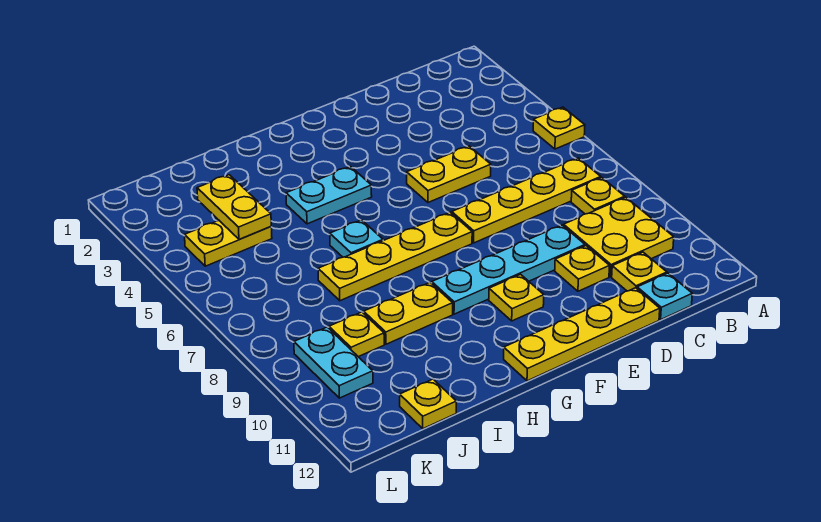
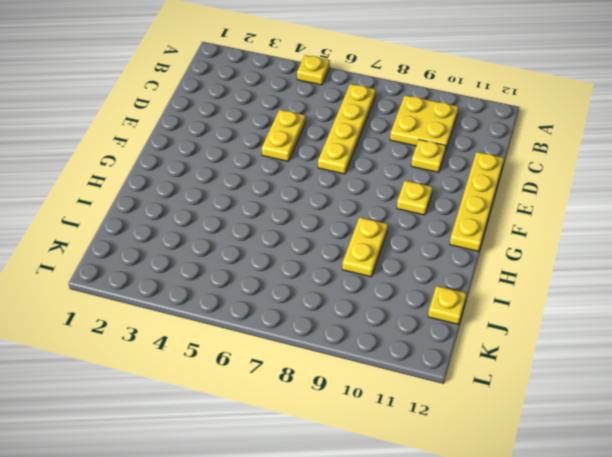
none -> yellow 1x1 plate [571,178,625,214]
none -> yellow 1x1 plate [612,252,667,291]
none -> cyan 1x1 plate [637,273,692,319]

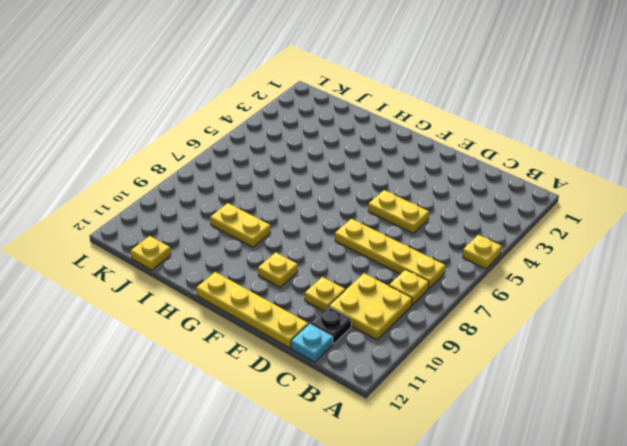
black 1x1 plate [310,307,352,344] -> yellow 1x1 plate [612,252,667,291]
none -> cyan 1x4 plate [432,225,585,314]
none -> yellow 1x4 plate [318,212,472,301]
none -> cyan 1x2 plate [286,167,372,224]

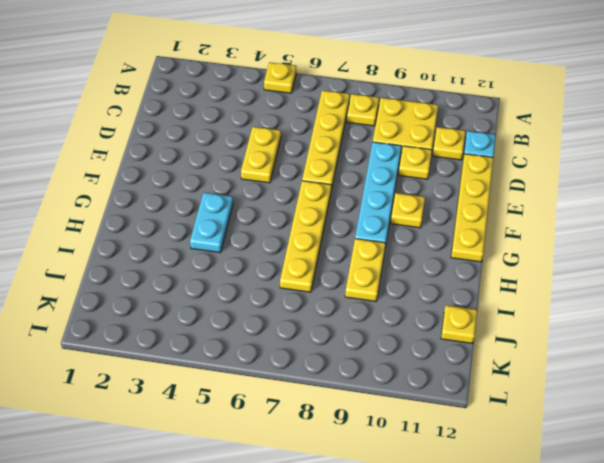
none -> cyan 1x1 plate [330,220,383,257]
none -> yellow 1x2 plate [185,221,272,266]
none -> yellow 1x1 plate [329,312,384,357]

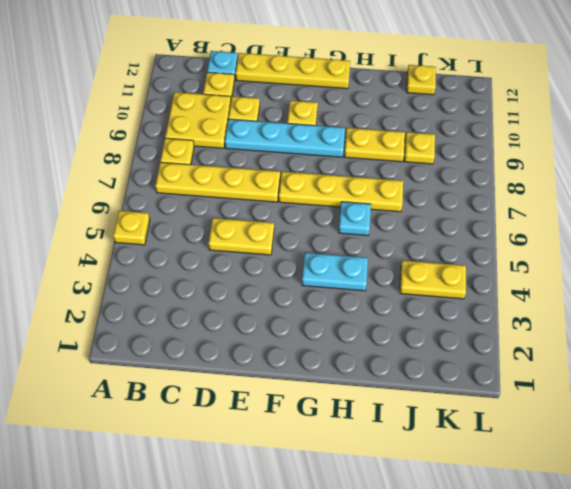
none -> cyan 1x2 plate [294,327,373,398]
none -> yellow 1x2 plate [197,175,271,239]

